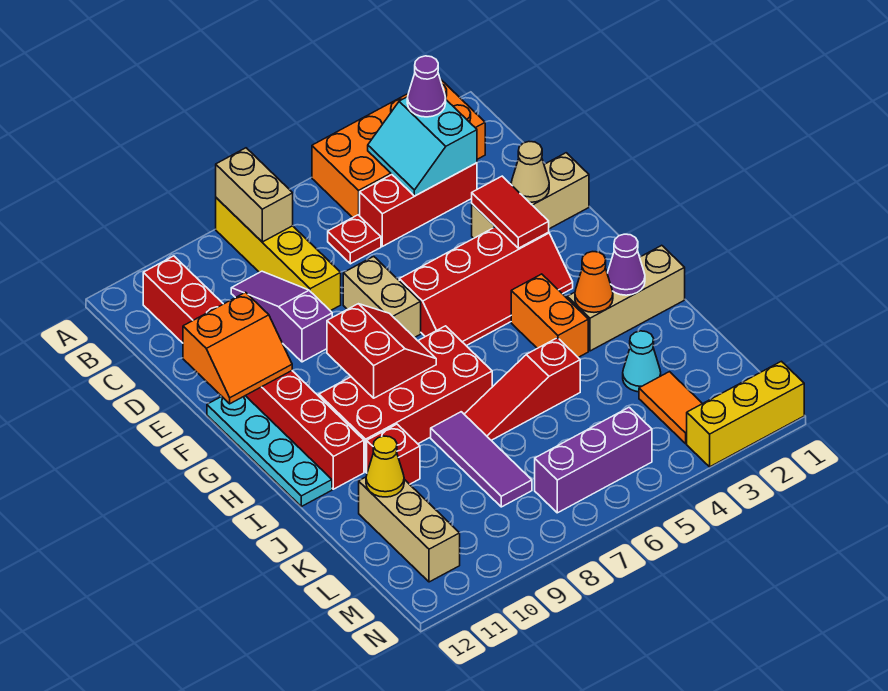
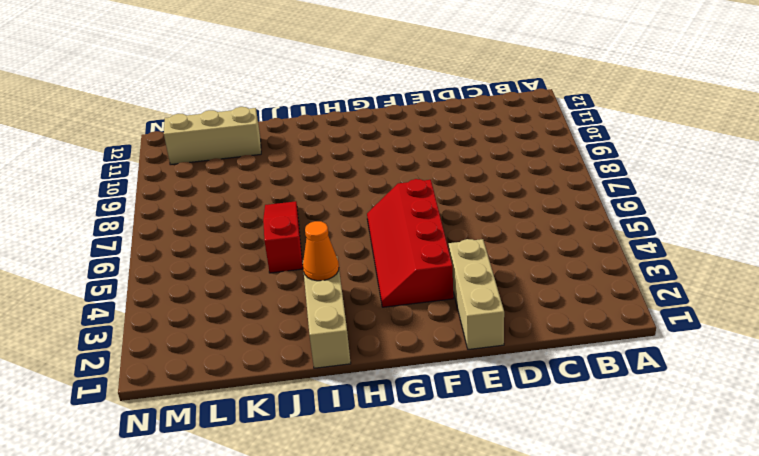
none -> orange 2x4 brick [312,79,485,218]
none -> yellow 1x4 brick [216,198,341,311]
none -> red 1x8 brick [143,256,364,489]
none -> red 1x3 brick [360,163,477,246]

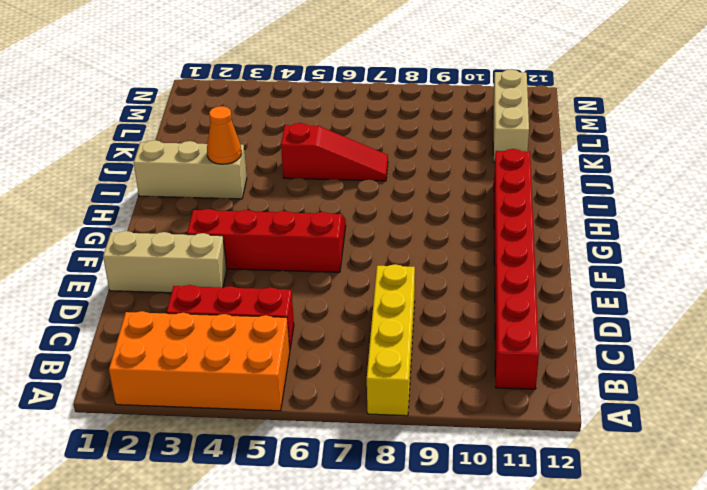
none -> red 1x1 plate [328,215,381,264]
none -> purple 1x3 slope [231,271,332,362]
none -> tan 1x2 brick [343,256,421,338]
none -> cyan 1x4 plate [207,396,332,507]

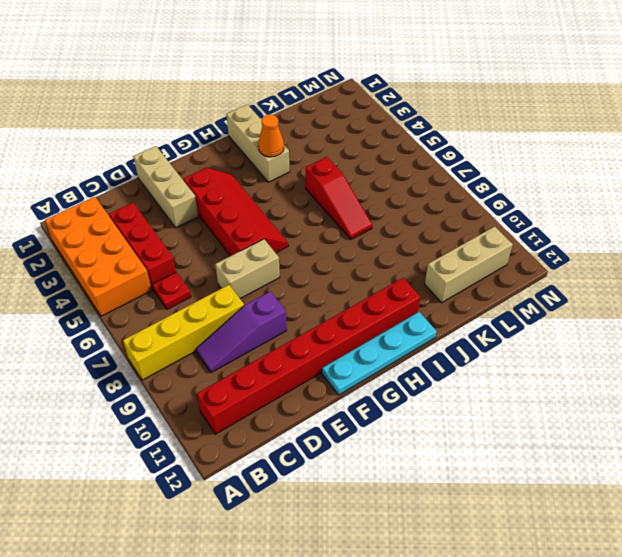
none -> orange 1x2 brick [511,274,588,357]
none -> red 2x4 brick [319,326,492,472]
none -> purple 1x3 tile [431,412,532,507]
none -> red 1x1 brick [367,424,420,484]

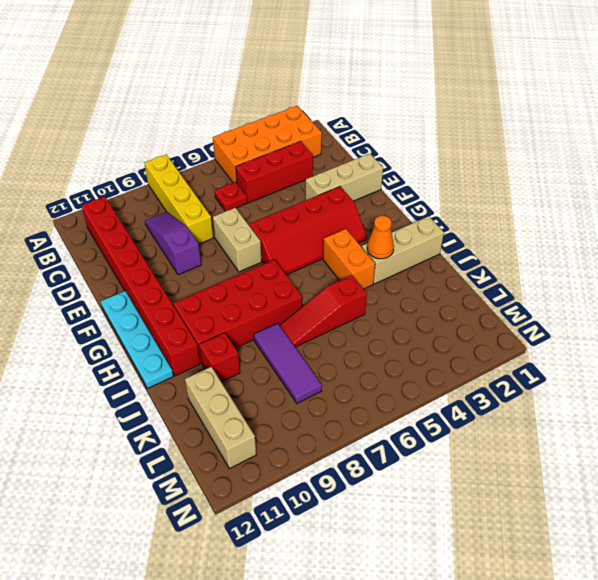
none -> cyan 1x1 cone [623,331,661,392]
none -> orange 1x2 tile [639,372,702,444]
none -> purple 1x3 brick [535,407,652,513]
none -> yellow 1x3 brick [687,361,804,467]

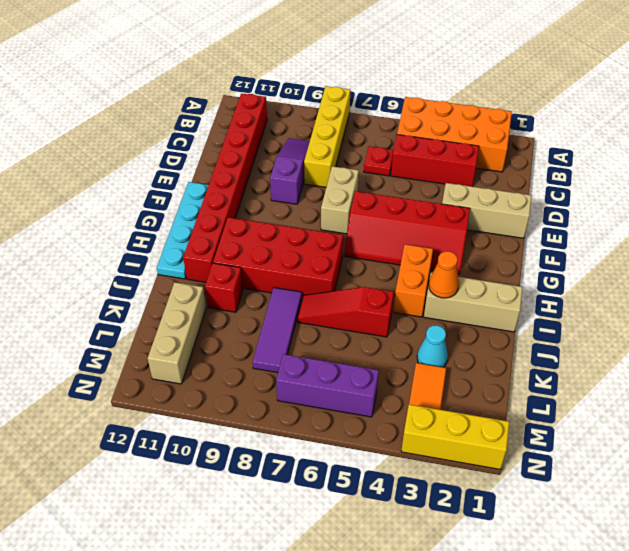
none -> tan 1x2 brick [216,148,293,242]
none -> cyan 2x2 slope [368,97,477,196]
none -> tan 1x1 cone [511,142,549,202]
none -> red 1x2 tile [472,176,549,248]

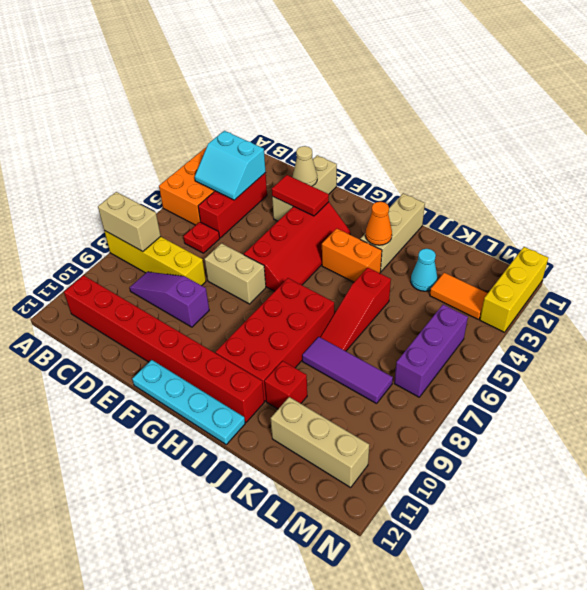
none -> orange 2x2 slope [183,292,292,404]
none -> red 2x2 slope [327,304,436,398]
none -> purple 1x1 cone [607,234,645,295]
none -> yellow 1x1 cone [366,436,404,497]

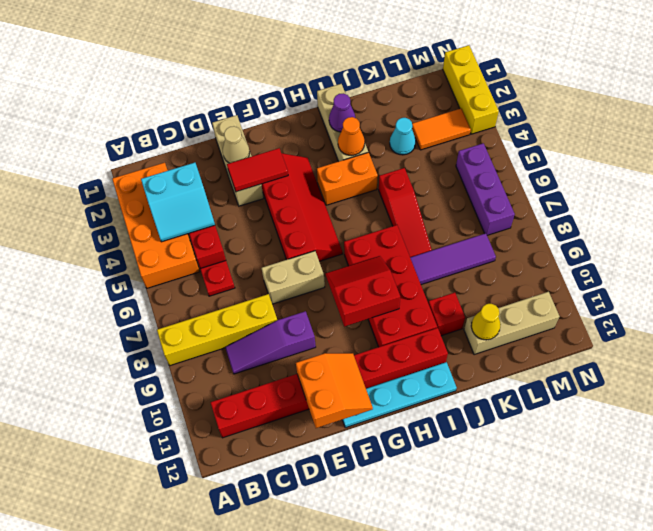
none -> tan 1x2 brick [216,148,293,242]
none -> purple 1x1 cone [407,56,446,117]

